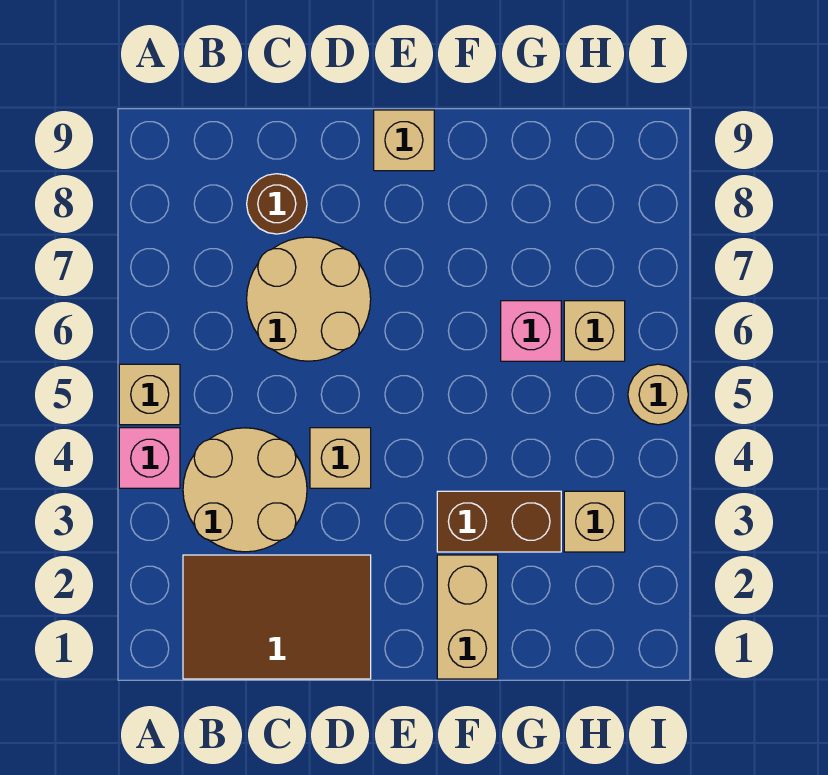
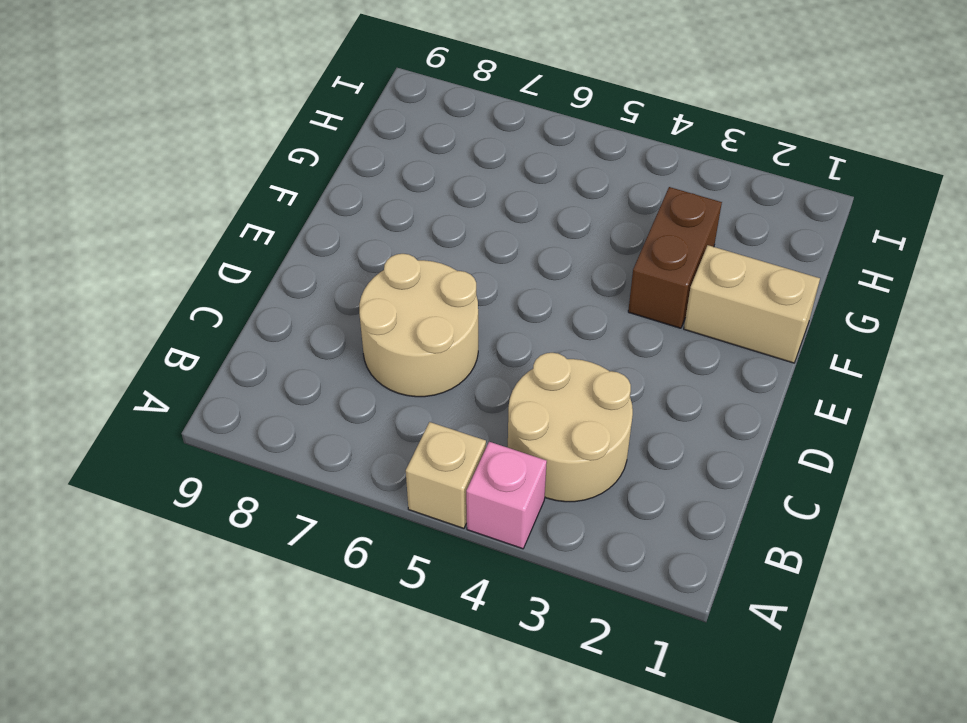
none -> brown 2x3 tile [183,555,371,679]
none -> brown 1x1 round brick [247,174,307,234]
none -> tan 1x1 brick [310,428,371,488]

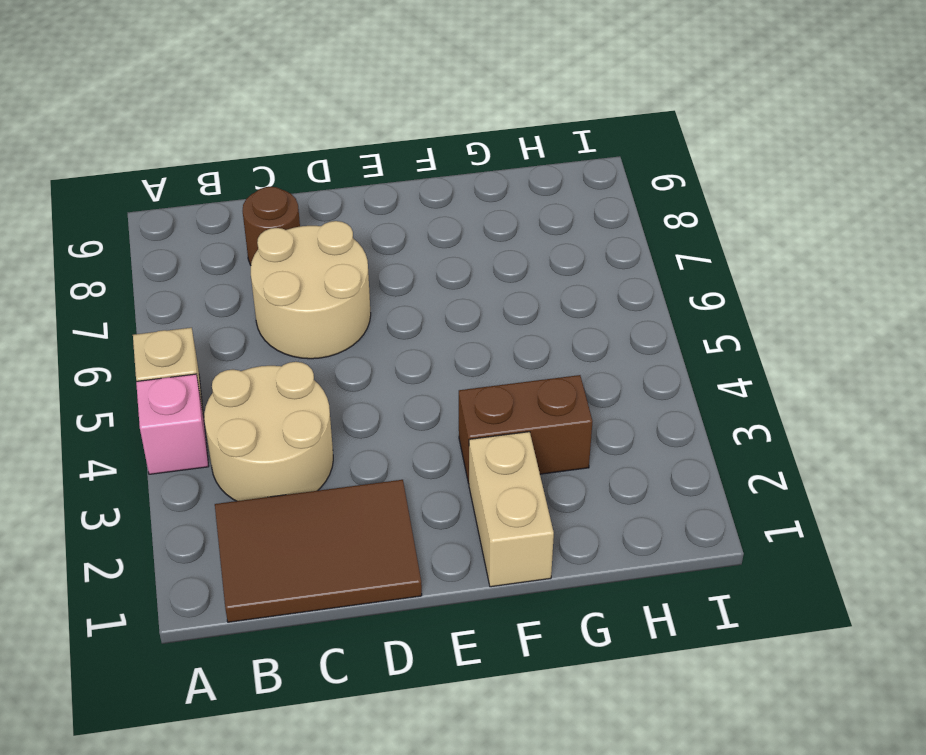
none -> tan 1x1 brick [310,428,371,488]
none -> tan 1x1 brick [374,110,434,171]
none -> pink 1x1 brick [501,301,561,361]

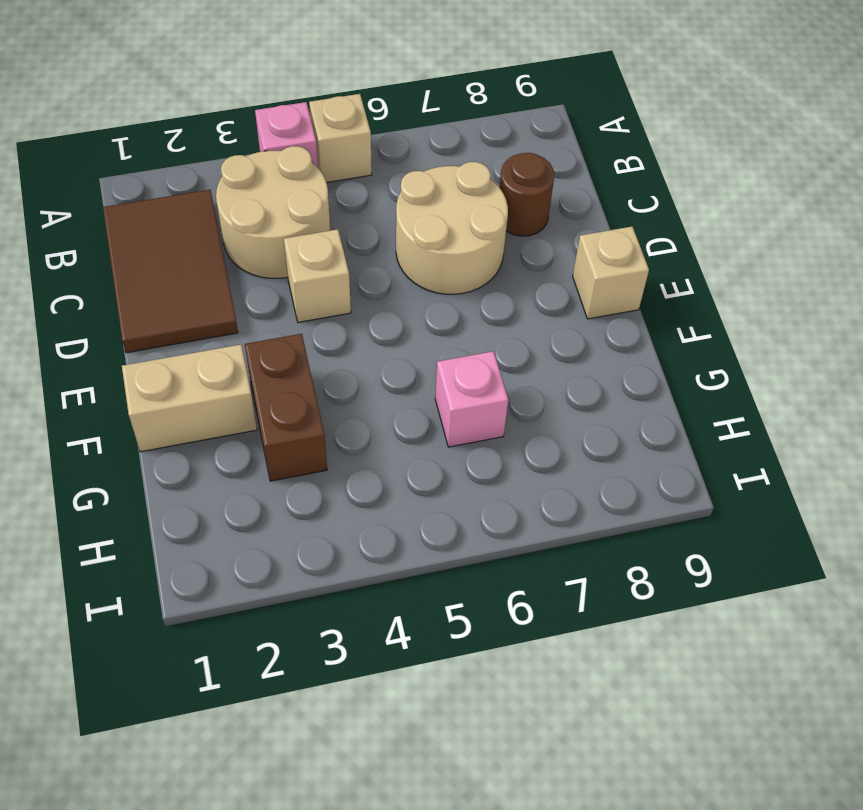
none -> tan 1x1 brick [564,491,625,552]
none -> tan 1x1 brick [564,301,625,361]
none -> tan 1x1 round brick [628,364,688,425]

